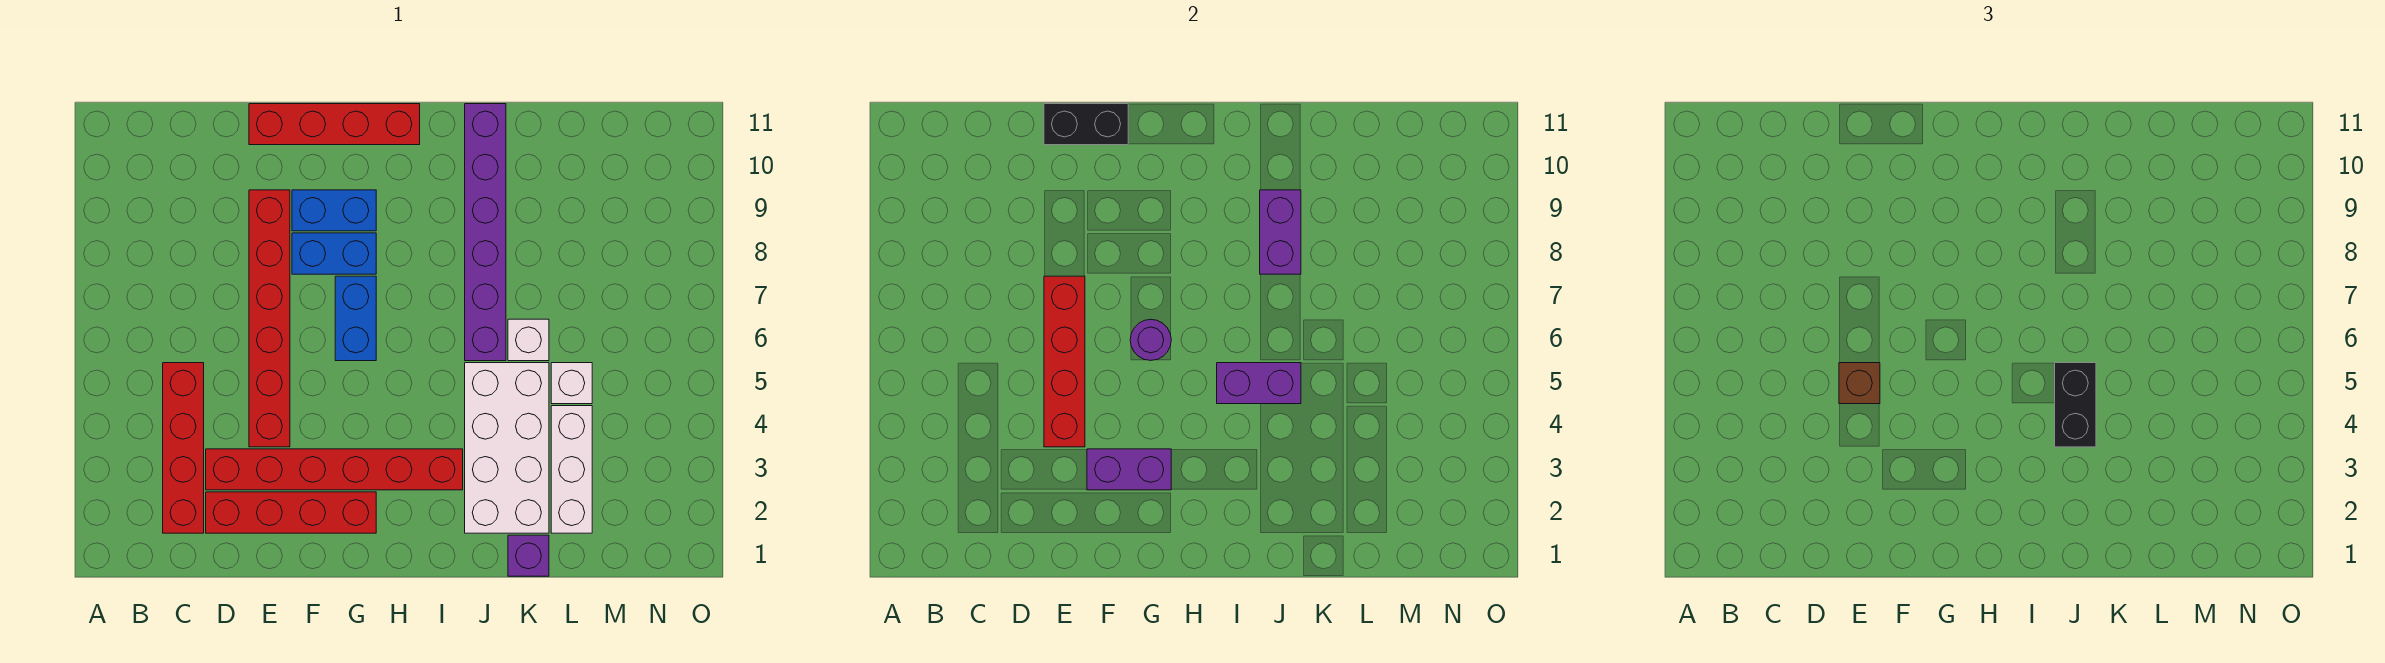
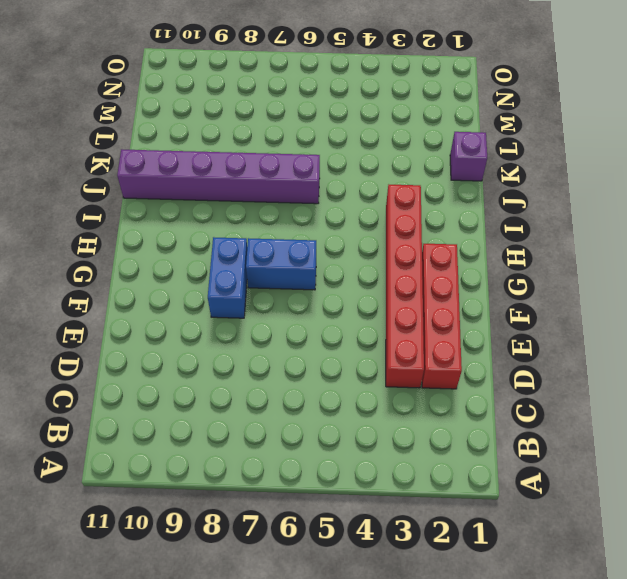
none -> red 1x4 brick [163,363,204,533]
none -> red 1x6 brick [249,190,290,447]
none -> red 1x4 brick [249,104,420,145]

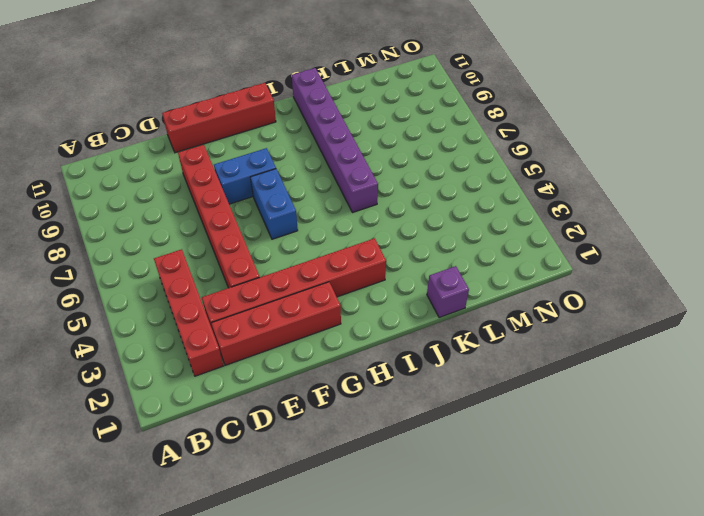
none -> blue 1x2 brick [292,190,376,231]
none -> white 2x4 brick [465,363,549,533]
none -> white 1x1 brick [508,319,549,361]

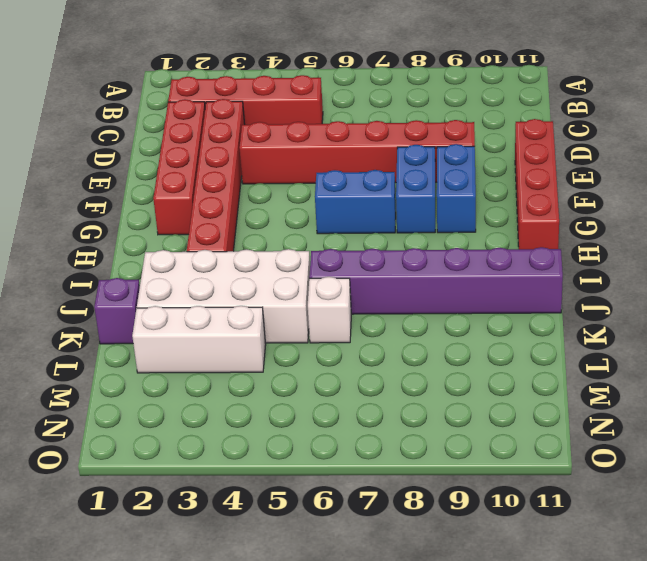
none -> white 1x1 brick [551,363,592,404]
none -> red 1x4 brick [1044,276,1085,447]
none -> black 1x2 brick [1044,104,1128,145]

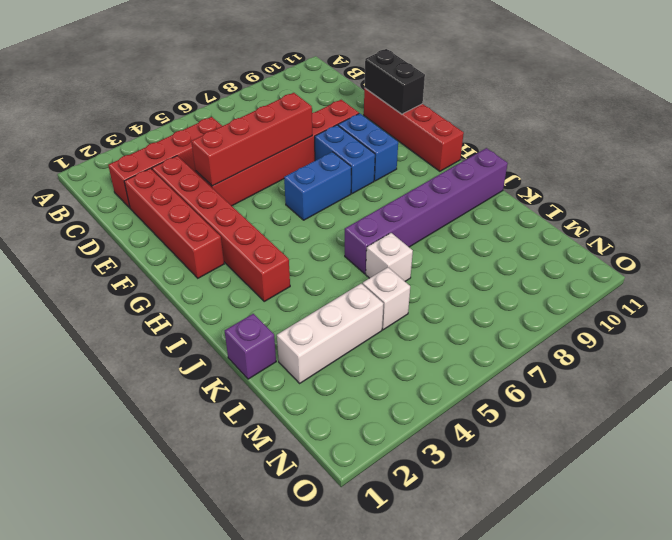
none -> white 2x4 brick [465,363,549,533]
none -> purple 1x2 brick [1087,449,1171,490]
none -> purple 1x1 round brick [1130,319,1171,360]

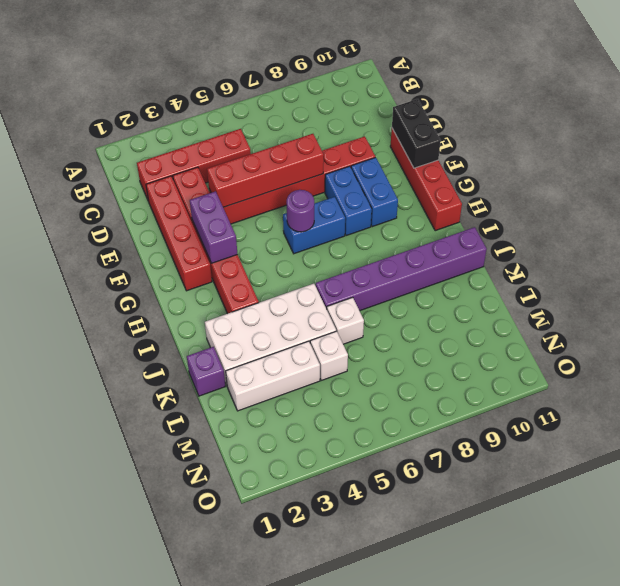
none -> purple 1x2 brick [1217,363,1301,404]
none -> purple 1x2 brick [1260,190,1301,274]
none -> brown 1x1 brick [1839,363,1880,404]

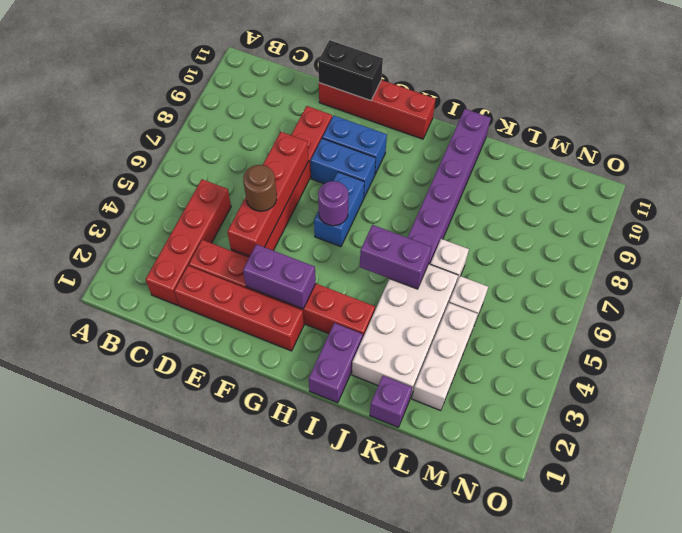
brown 1x1 round brick [243,165,277,211] -> brown 1x1 brick [1839,363,1880,404]
purple 1x2 brick [309,323,363,403] -> purple 1x2 brick moved to [1260,190,1301,274]
none -> black 1x2 brick [2055,363,2096,447]

